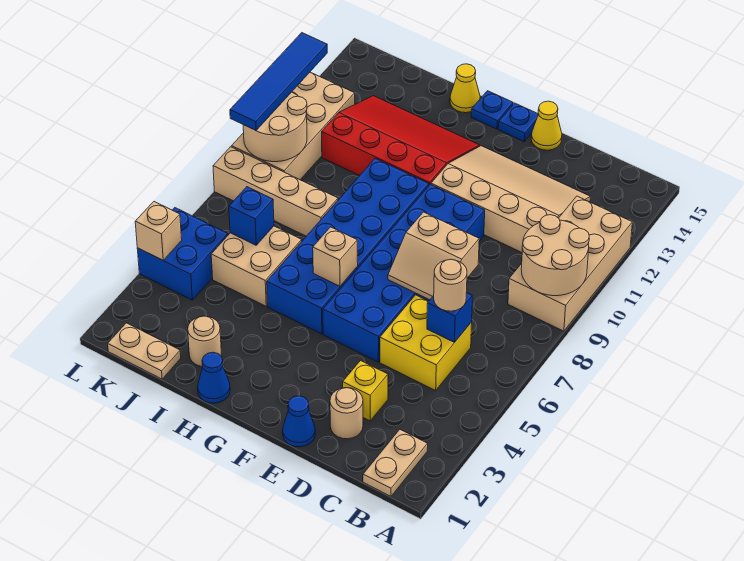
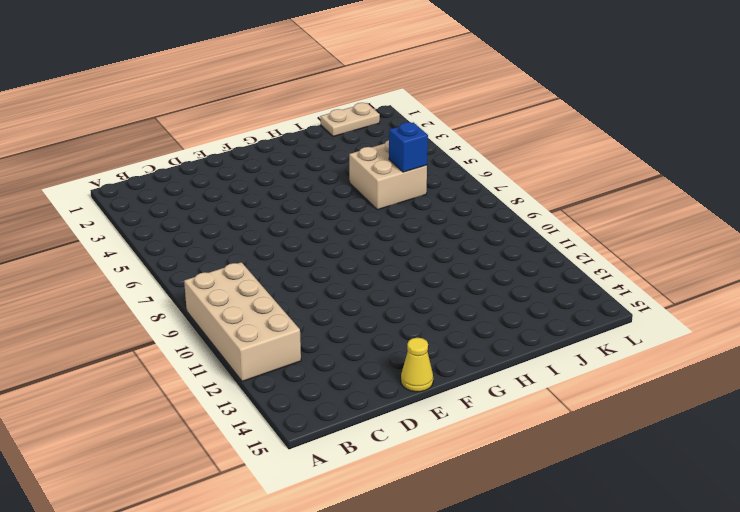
none -> tan 1x2 plate [363,430,428,496]
none -> yellow 2x2 brick [380,295,472,390]
none -> tan 3x4 slope [431,146,590,253]
none -> tan 1x1 round brick [330,388,363,439]

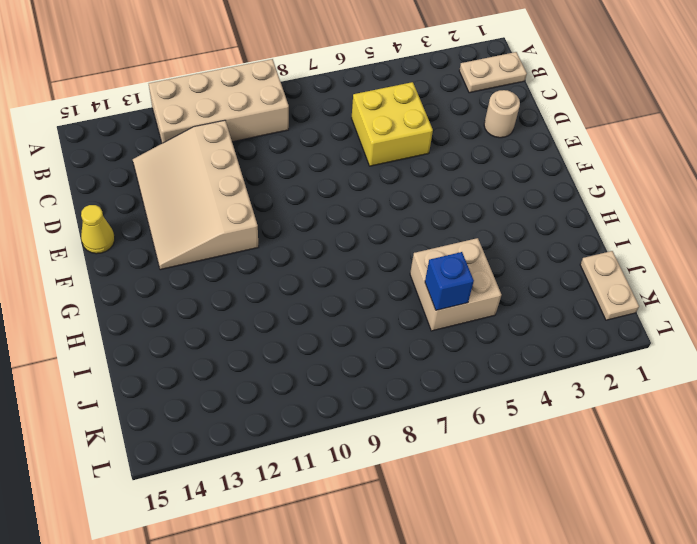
none -> yellow 1x1 brick [343,361,388,421]
none -> blue 1x1 cone [283,396,315,447]
none -> blue 2x6 brick [323,184,485,362]
none -> blue 1x1 plate [498,103,538,142]

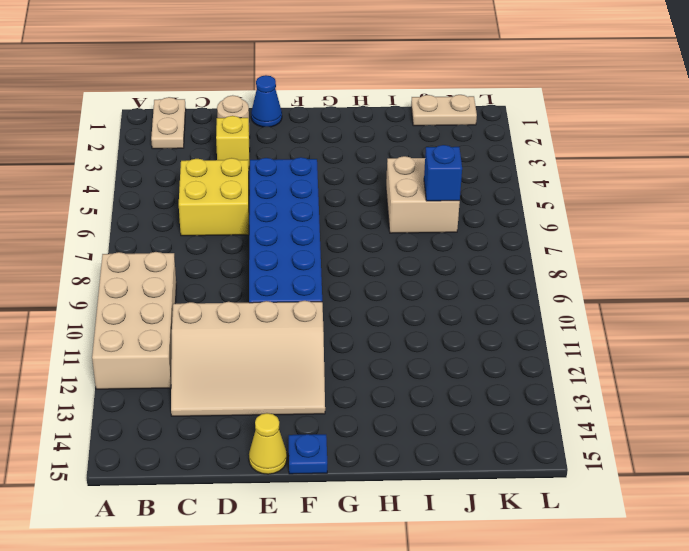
none -> blue 2x6 brick [267,158,429,334]
none -> red 3x4 slope [322,96,480,185]
none -> blue 1x1 plate [471,91,513,129]
none -> blue 1x1 cone [198,352,230,403]

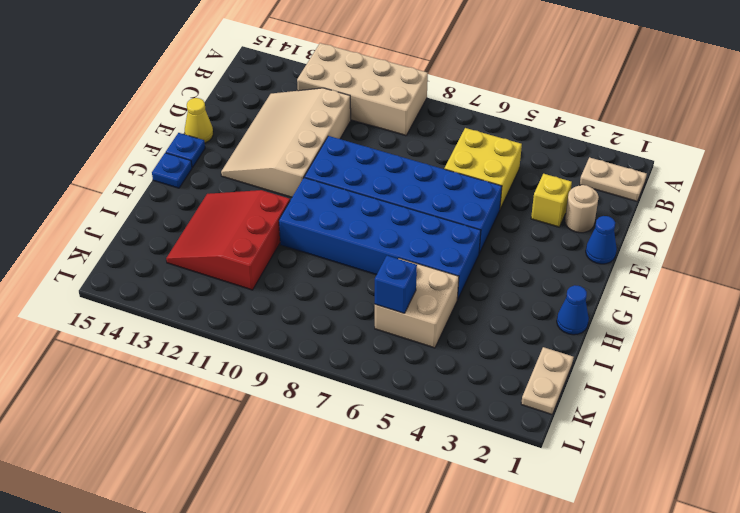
red 3x3 slope [166,190,290,290] -> red 3x4 slope [322,96,480,185]
none -> yellow 1x1 cone [450,64,480,113]
none -> tan 1x1 round brick [188,316,221,367]
none -> tan 1x4 brick [213,147,338,236]
none -> blue 2x2 brick [137,208,228,300]

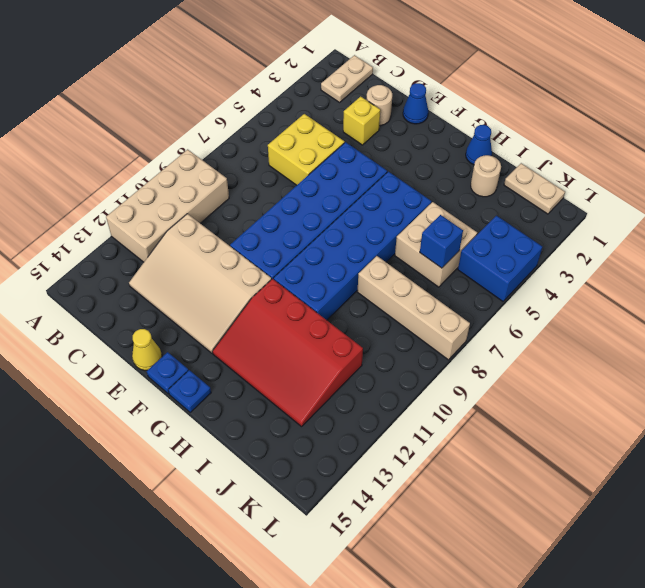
none -> yellow 1x1 cone [450,64,480,113]
none -> tan 2x4 brick [232,72,355,180]
none -> tan 2x2 round brick [521,215,589,296]
none -> blue 1x1 brick [427,293,472,342]

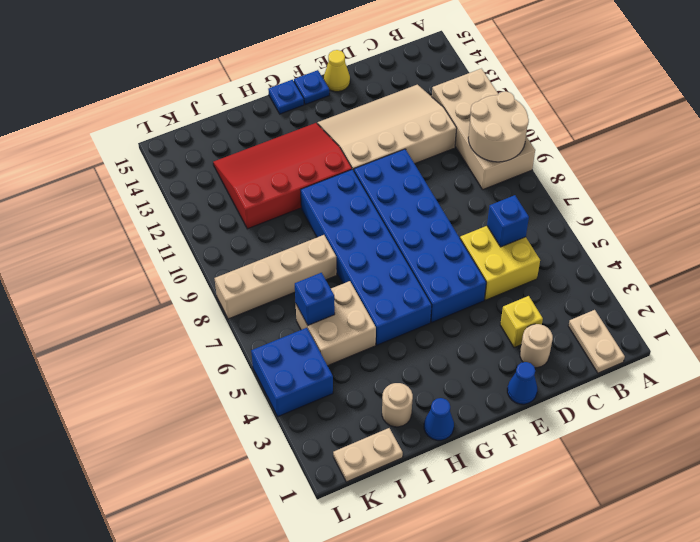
none -> yellow 1x1 cone [450,64,480,113]
none -> tan 2x4 brick [232,72,355,180]
none -> tan 2x2 slope [388,212,479,300]
none -> tan 1x1 brick [313,227,358,286]

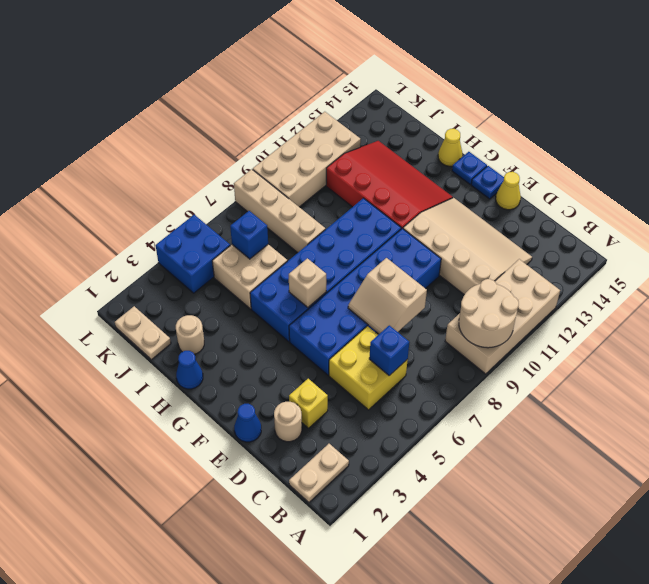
none -> tan 2x2 round brick [243,92,307,162]
none -> tan 1x1 brick [135,202,182,260]
none -> tan 1x1 round brick [434,259,467,311]
none -> blue 1x4 tile [230,33,327,131]

